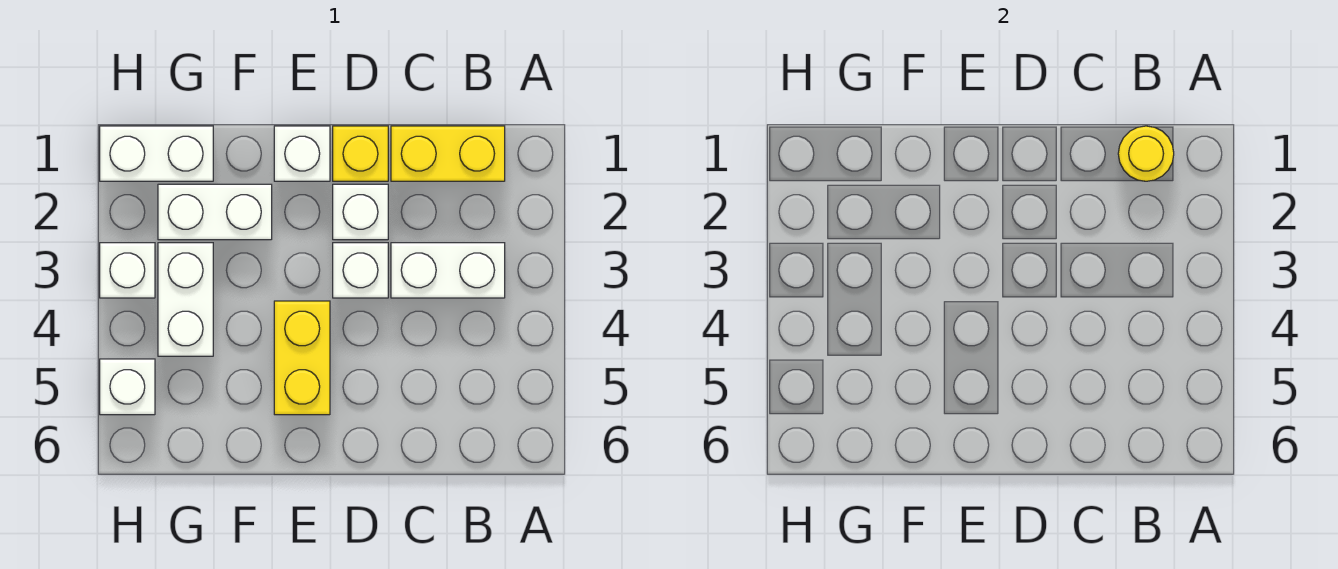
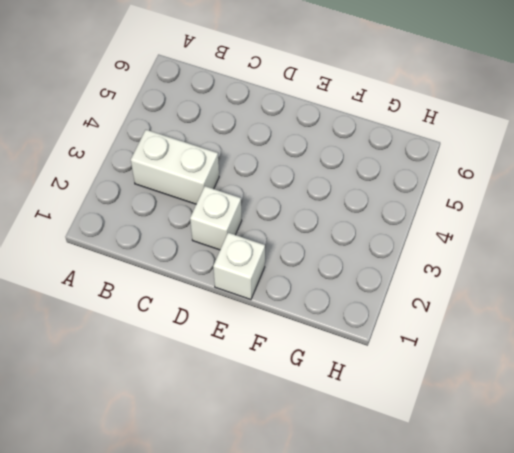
none -> yellow 1x2 brick [391,126,505,181]
none -> yellow 1x1 brick [333,126,388,181]
none -> white 1x1 brick [333,243,388,298]

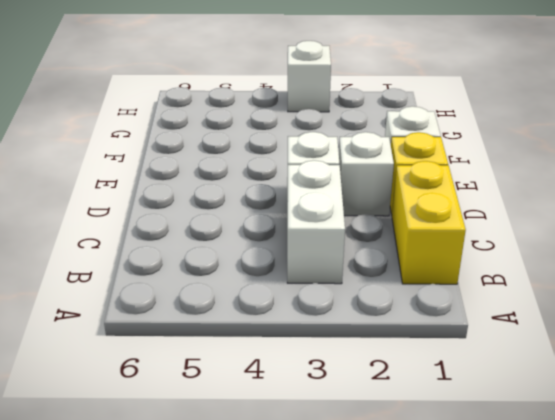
none -> yellow 1x2 brick [274,301,330,415]
none -> white 1x2 brick [158,184,272,240]
none -> white 1x2 brick [100,126,213,181]

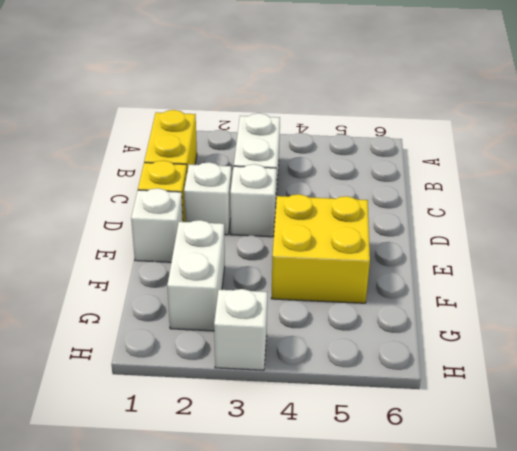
yellow 2x2 brick [271,194,370,303] -> yellow 1x2 brick [274,301,330,415]
none -> white 1x2 brick [100,126,213,181]
none -> white 1x2 brick [158,243,213,356]
none -> white 1x1 brick [100,359,155,415]

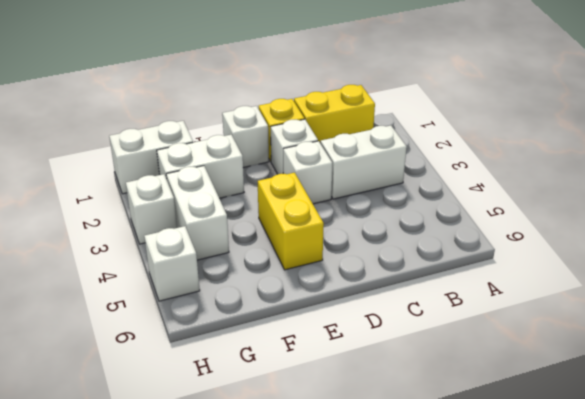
none -> yellow 1x1 round brick [1118,126,1174,181]

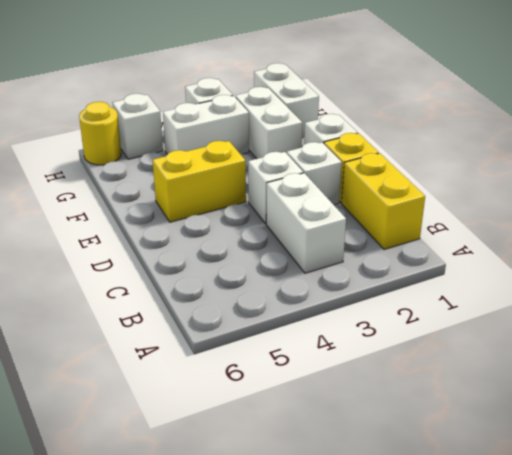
yellow 1x1 round brick [79,102,121,165] -> yellow 1x1 round brick moved to [1118,126,1174,181]

